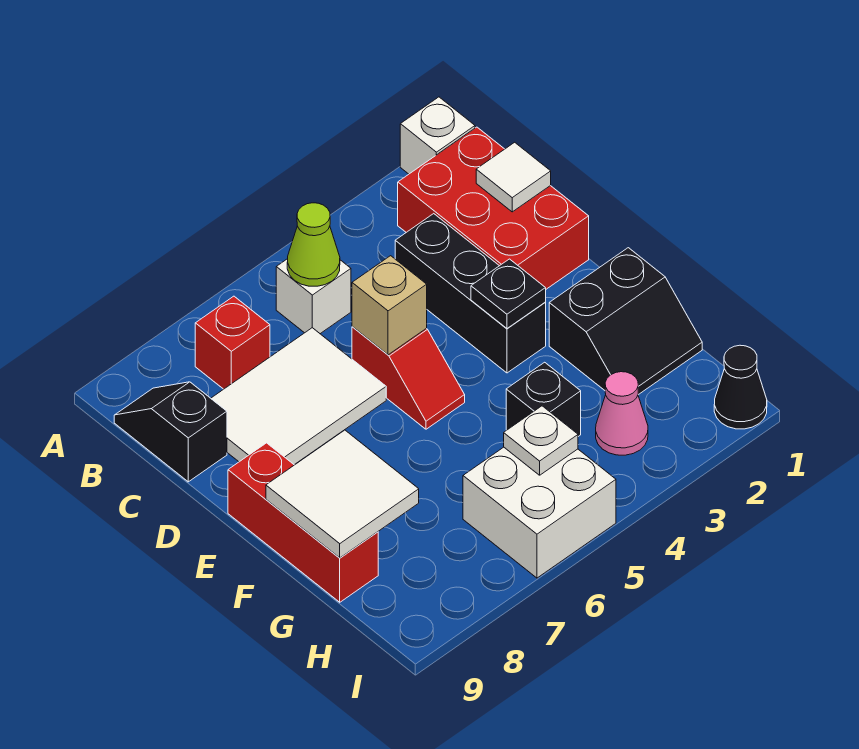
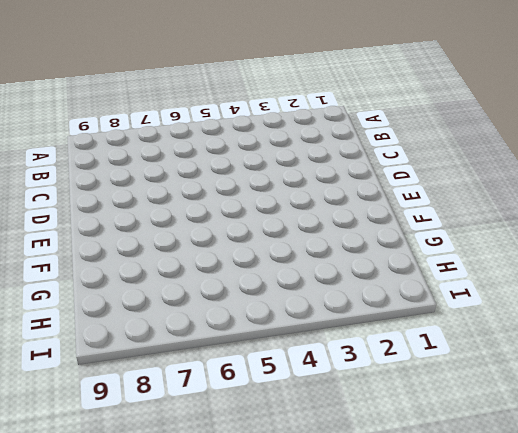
none -> white 1x1 brick [400,97,475,174]
none -> red 2x3 brick [398,127,589,289]
none -> white 1x1 brick [276,259,351,334]

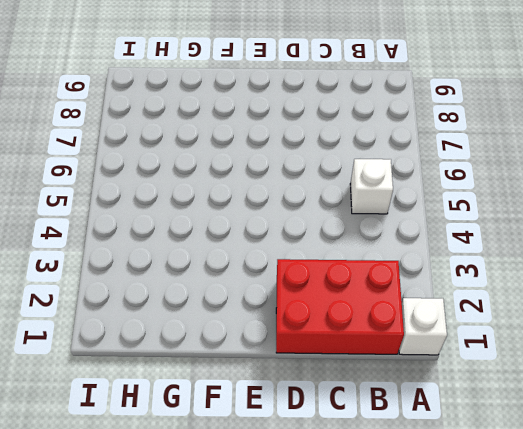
none -> red 1x1 brick [195,296,270,389]
none -> black 1x2 slope [114,382,227,482]
none -> black 1x3 brick [395,214,546,373]

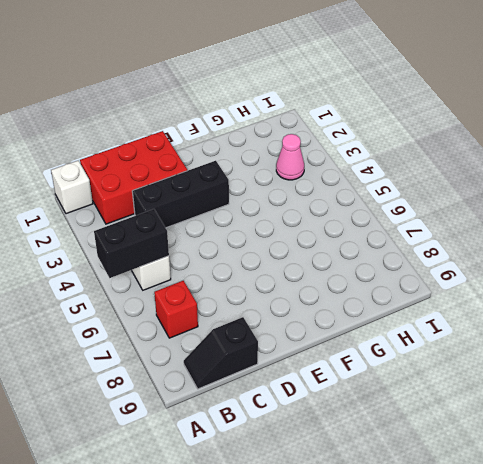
black 1x2 brick [94,209,169,278] -> lime 1x1 cone [287,203,340,286]
none -> white 2x3 tile [211,328,386,465]
none -> red 1x2 slope [352,327,465,429]
none -> red 1x3 brick [228,443,378,602]

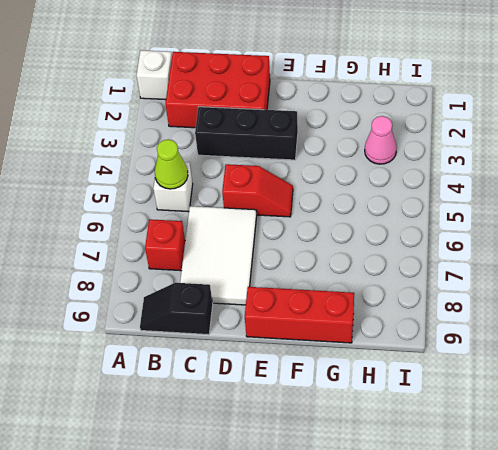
none -> black 2x2 slope [549,248,702,395]
none -> black 1x1 brick [506,362,581,436]
none -> white 2x2 brick [463,447,616,578]

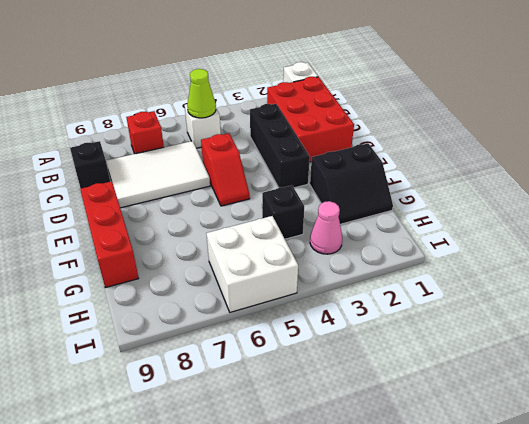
none -> black 1x1 cone [714,345,767,429]
none -> white 1x1 tile [476,142,551,212]
none -> tan 1x1 brick [352,256,427,355]

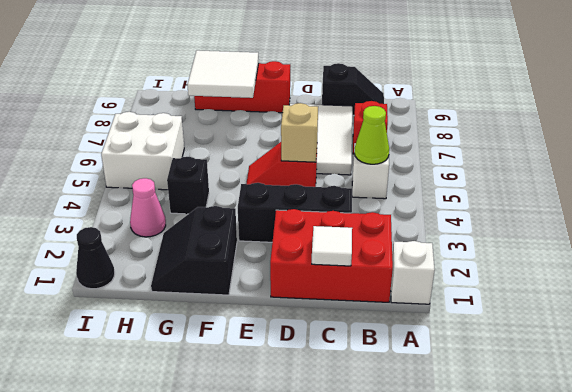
none -> black 1x1 plate [471,259,546,328]
none -> white 1x1 plate [504,406,578,475]

